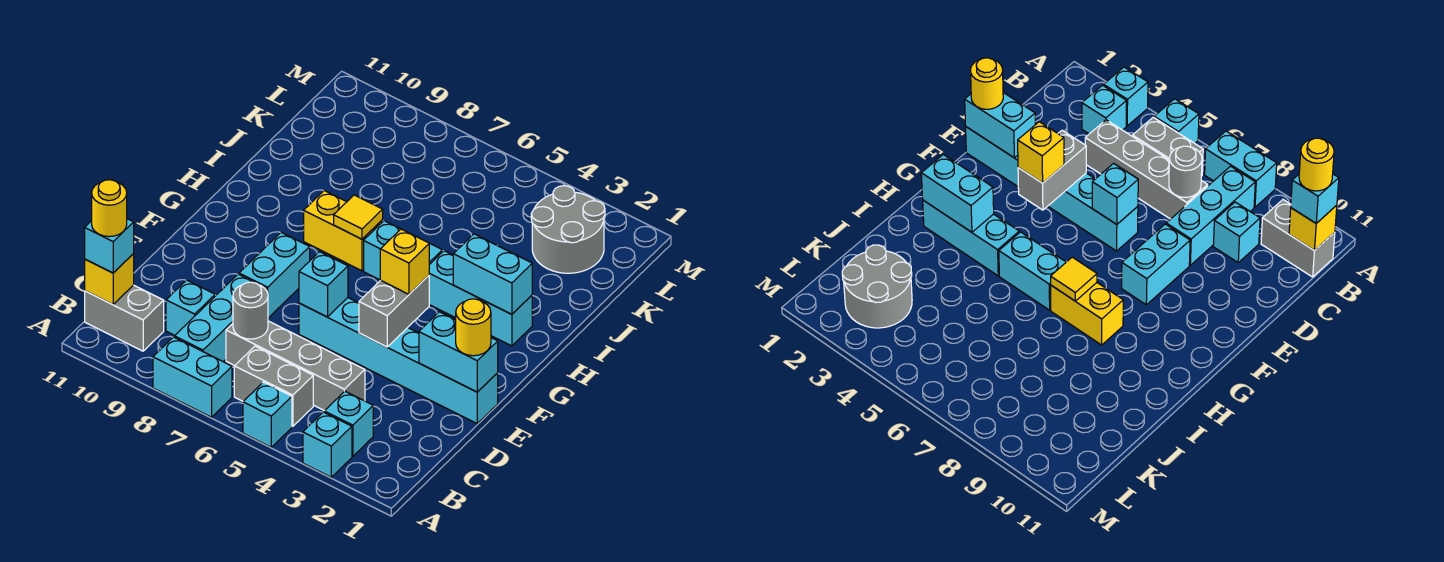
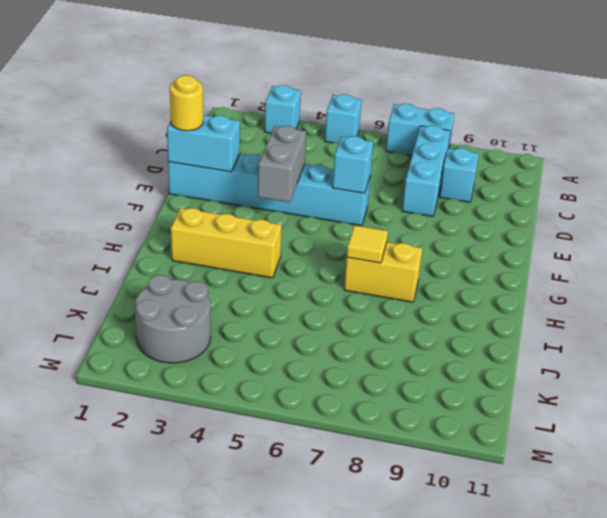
yellow 1x3 brick [171,208,282,278] -> cyan 1x3 brick [429,251,532,346]
none -> cyan 1x1 brick [324,391,373,456]
none -> grey 1x2 brick [234,346,313,426]
none -> grey 1x2 brick [85,285,164,351]

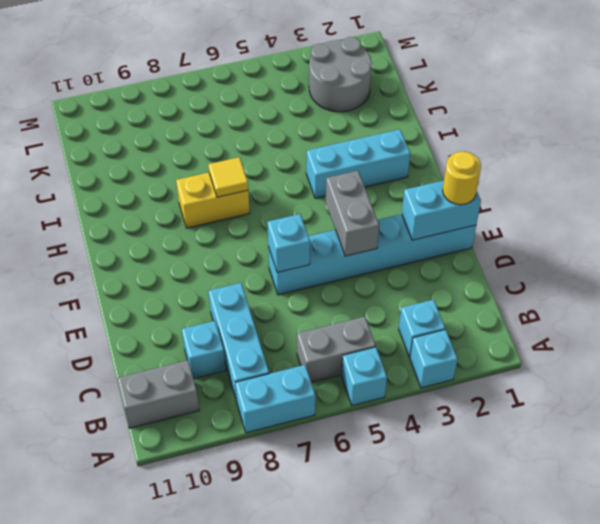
none -> grey 1x4 brick [226,321,365,411]
none -> cyan 1x2 brick [239,232,310,318]
none -> cyan 1x2 brick [364,221,442,280]

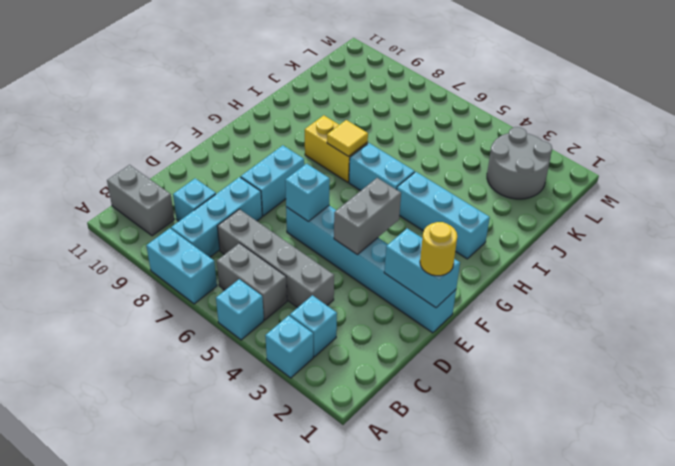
none -> yellow 1x1 brick [85,254,134,305]
none -> grey 1x1 round brick [233,282,268,339]
none -> cyan 1x2 brick [453,234,532,314]

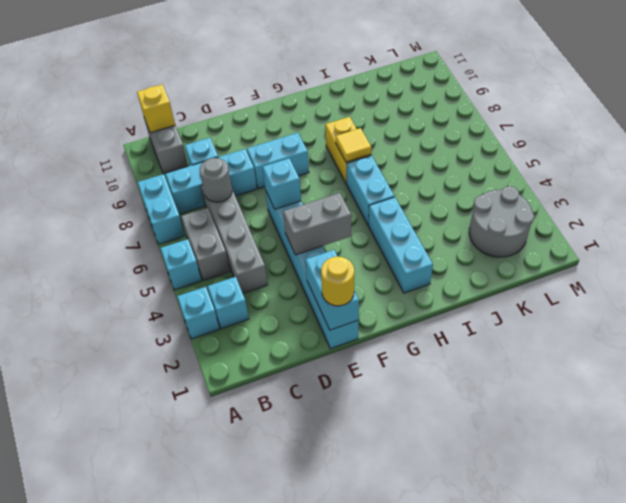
none -> cyan 1x2 brick [453,234,532,314]
none -> cyan 1x1 brick [85,219,134,273]
none -> yellow 1x1 brick [380,229,429,294]

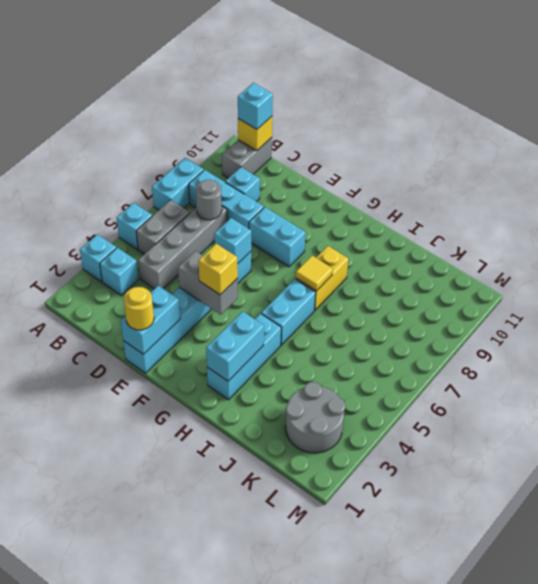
none -> yellow 1x1 round brick [92,180,127,237]

